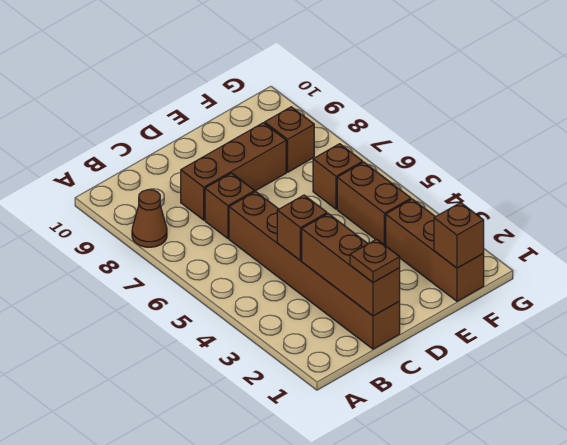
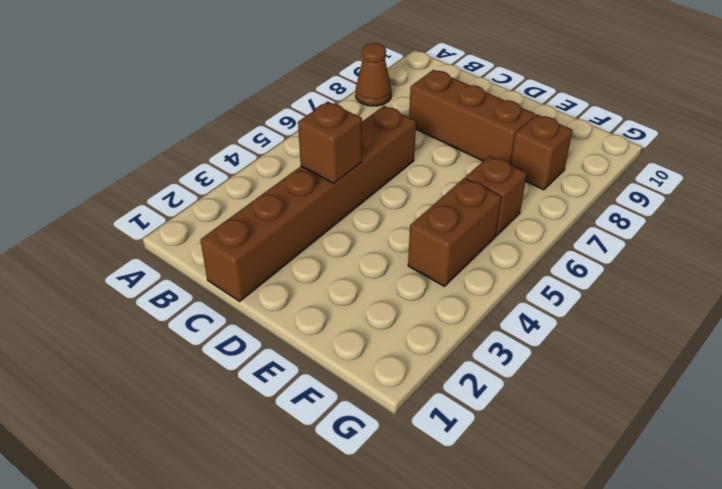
none -> brown 1x1 brick [205,173,255,238]
none -> brown 1x3 brick [386,199,484,301]
none -> brown 1x3 brick [302,214,400,316]

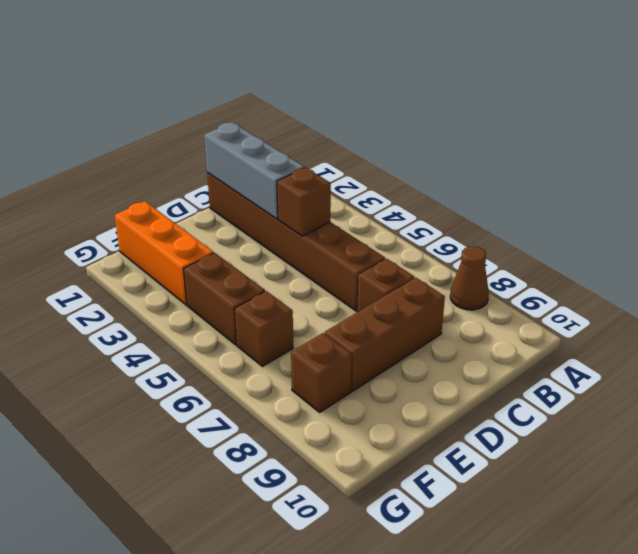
grey 1x3 brick [204,123,304,219] -> brown 1x3 brick [302,214,400,316]
orange 1x3 brick [115,201,214,305] -> brown 1x3 brick [386,199,484,301]
none -> brown 1x1 brick [434,203,484,268]
none -> brown 1x1 plate [350,239,400,283]

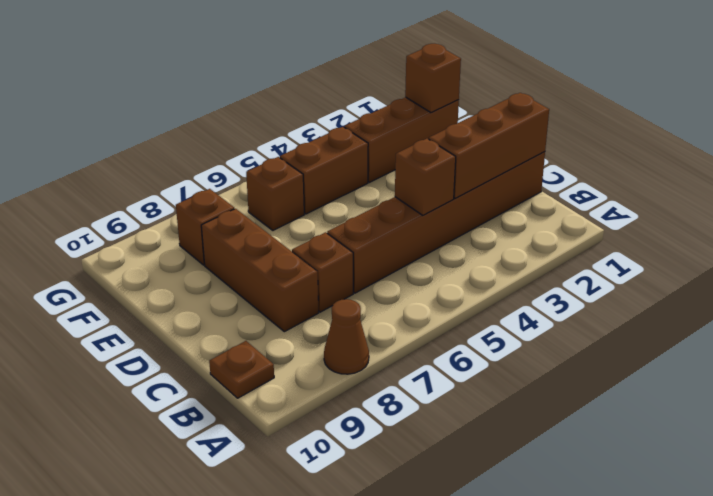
brown 1x1 plate [209,341,274,398] -> brown 1x1 plate moved to [350,239,400,283]

